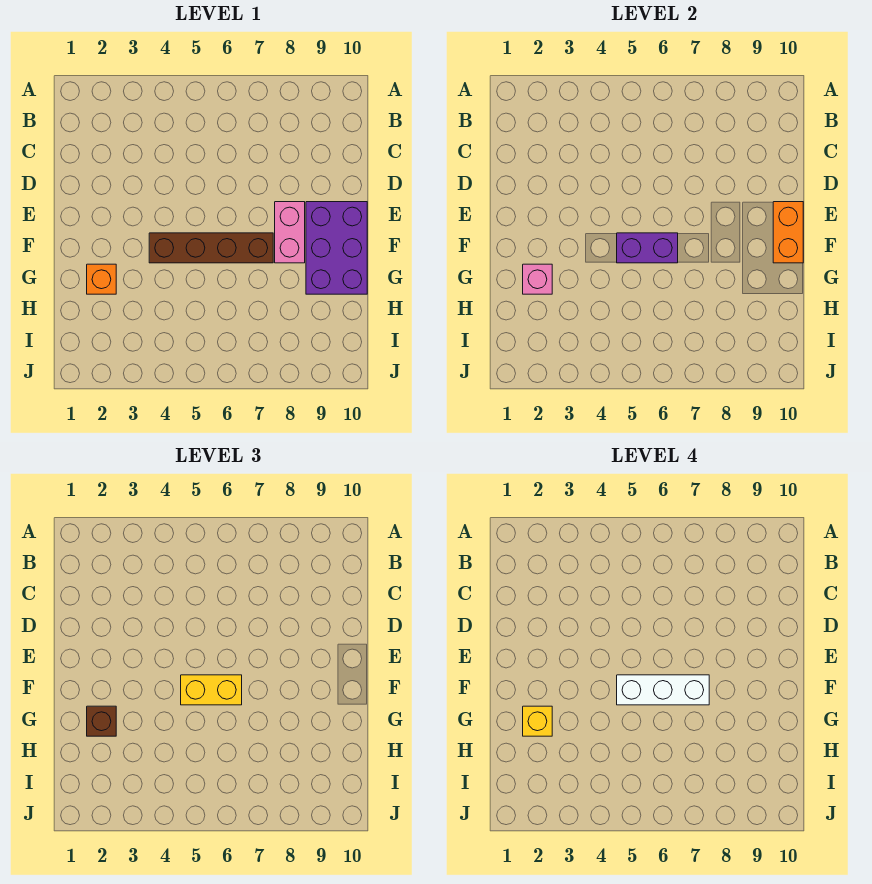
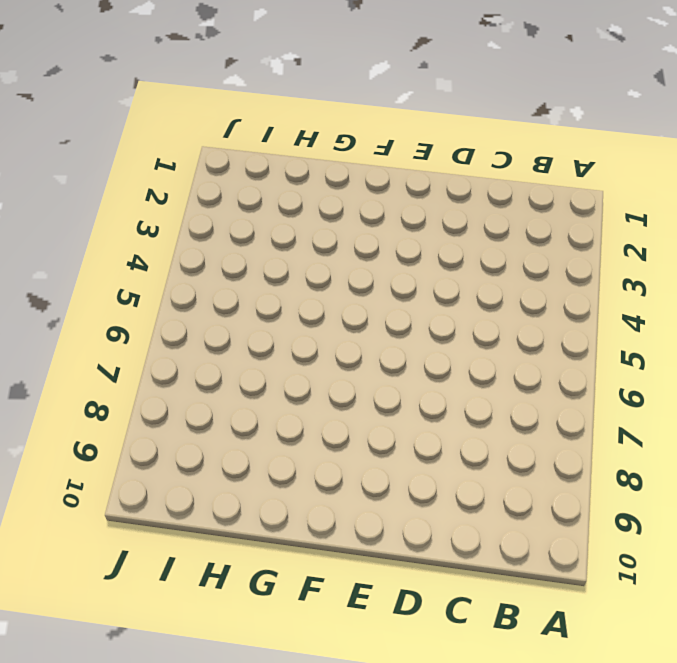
none -> pink 1x2 brick [275,202,305,263]
none -> purple 2x3 brick [306,202,367,294]

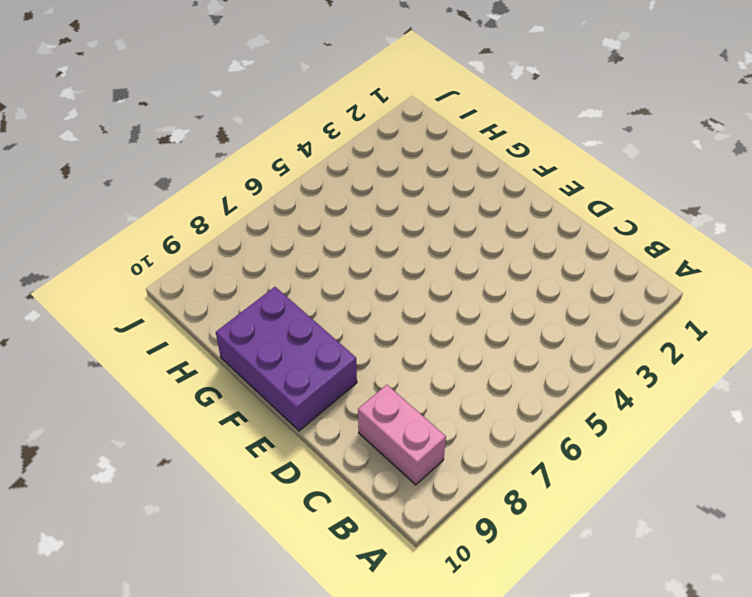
pink 1x2 brick [358,385,446,485] -> pink 1x2 brick moved to [275,202,305,263]
none -> brown 1x4 brick [149,233,273,263]
none -> orange 1x1 brick [87,264,116,294]

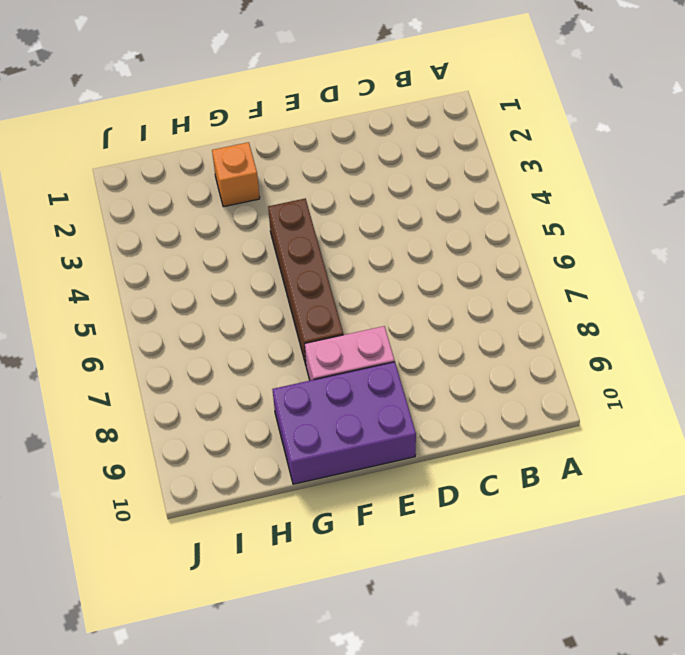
none -> orange 1x2 brick [773,202,803,263]
none -> purple 1x2 brick [617,233,678,263]

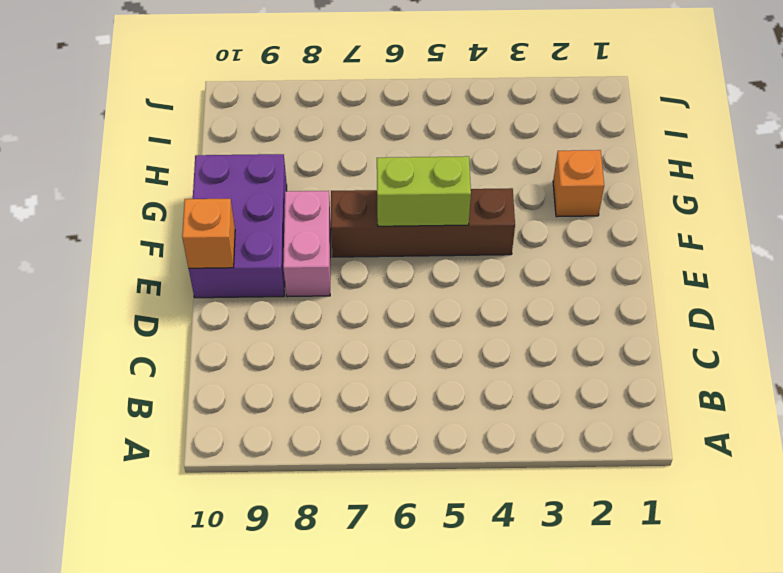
orange 1x1 brick [182,199,235,268] -> orange 1x2 brick [773,202,803,263]
lime 1x2 brick [377,156,471,226] -> purple 1x2 brick [617,233,678,263]
none -> pink 1x1 brick [523,264,552,294]
none -> yellow 1x2 brick [181,675,242,705]

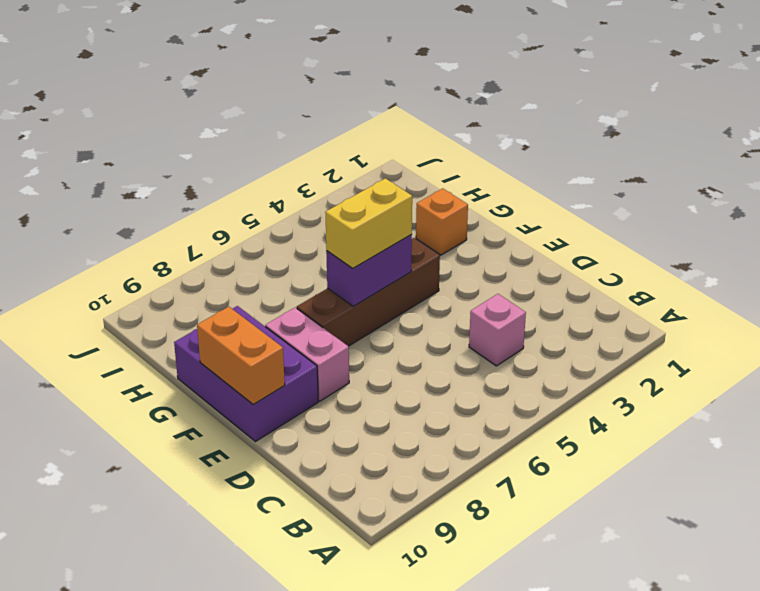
pink 1x1 brick [469,294,526,366] -> pink 1x1 brick moved to [523,264,552,294]
none -> brown 1x1 brick [87,706,116,736]
none -> white 1x3 brick [617,675,709,705]

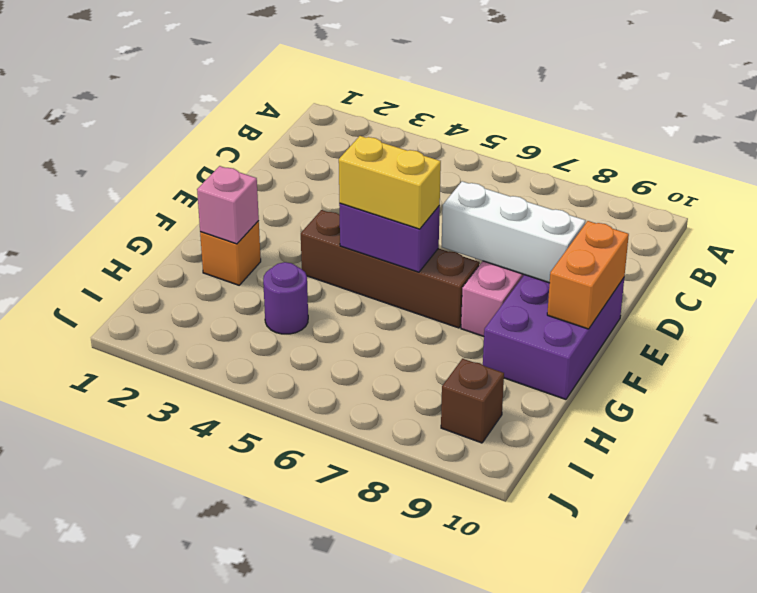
white 1x3 brick [442,181,586,283] -> white 1x3 brick moved to [617,675,709,705]
purple 1x1 round brick [263,262,308,334] -> none
brown 1x1 brick [441,359,504,443] -> brown 1x1 brick moved to [87,706,116,736]
none -> yellow 1x1 brick [523,706,552,736]

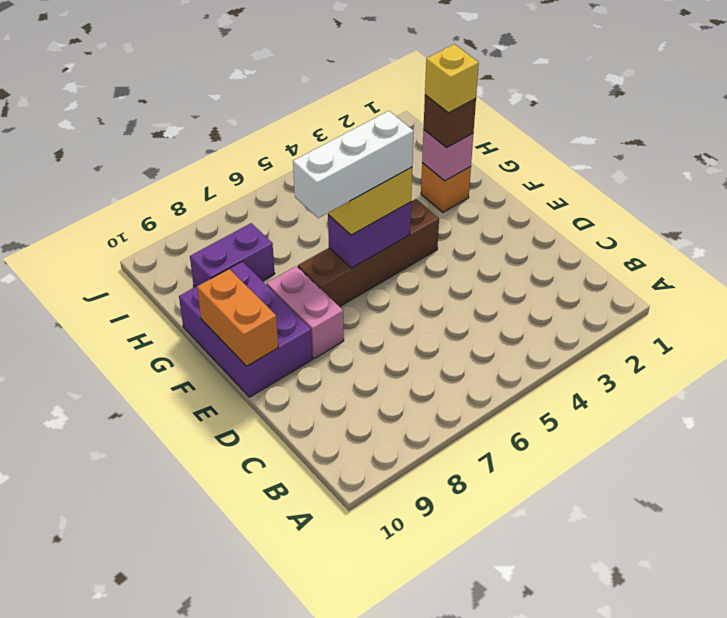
purple 1x2 brick [190,223,275,287] -> none

